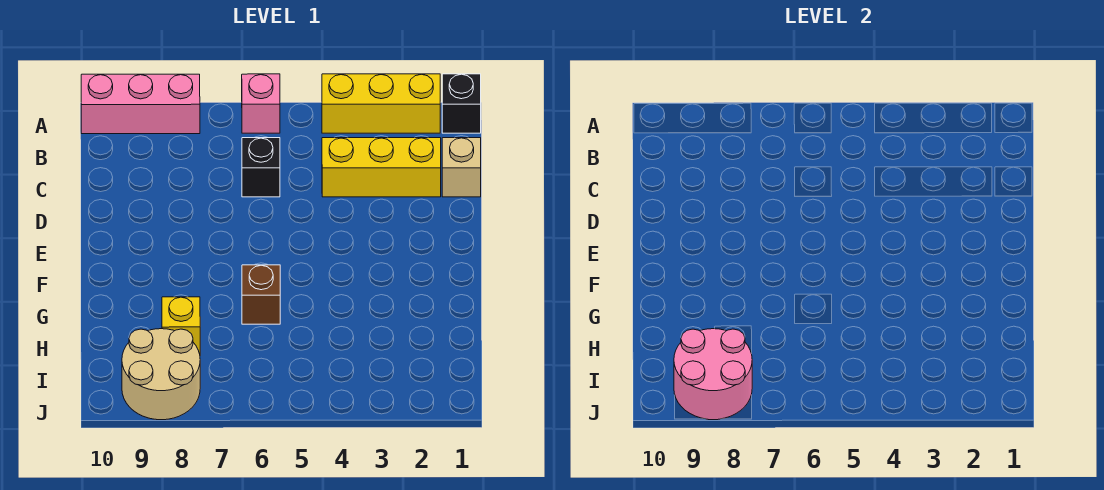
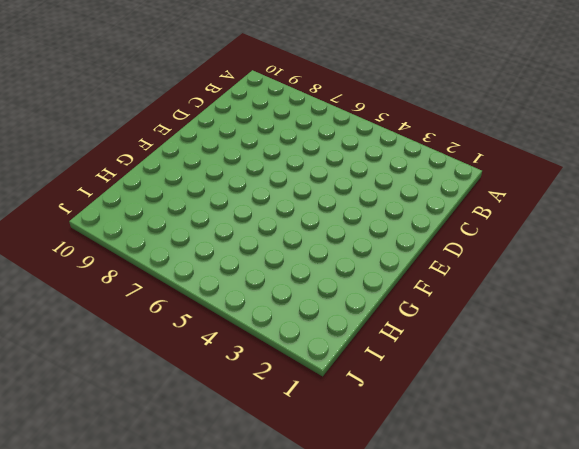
none -> black 1x1 brick [442,74,481,133]
none -> yellow 1x3 brick [322,74,440,133]

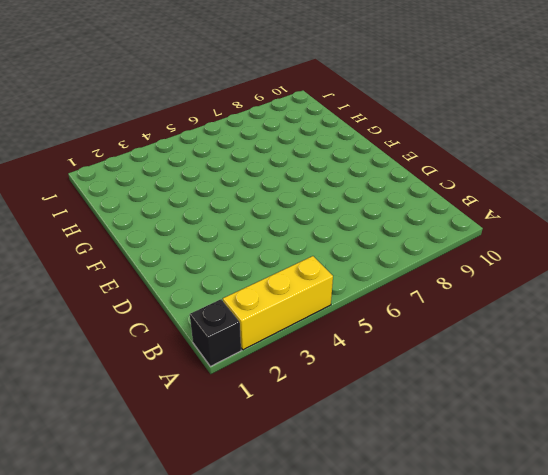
none -> pink 1x1 brick [242,74,280,133]
none -> pink 1x3 brick [81,74,200,134]

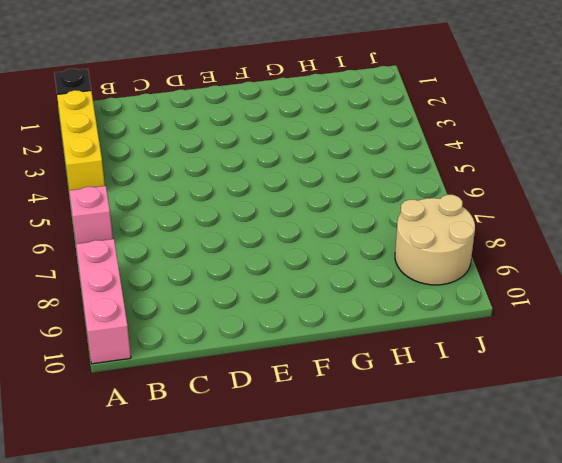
none -> tan 1x1 brick [442,138,481,197]
none -> yellow 1x3 brick [322,138,441,197]

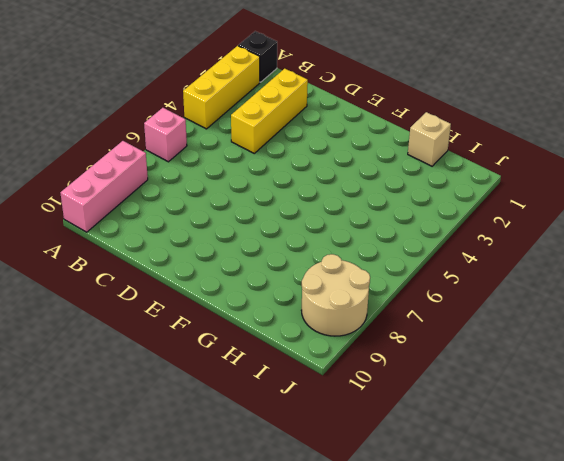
tan 1x1 brick [408,112,451,166] -> tan 1x1 brick moved to [442,138,481,197]
none -> black 1x1 brick [242,138,280,197]
none -> brown 1x1 brick [242,265,280,324]

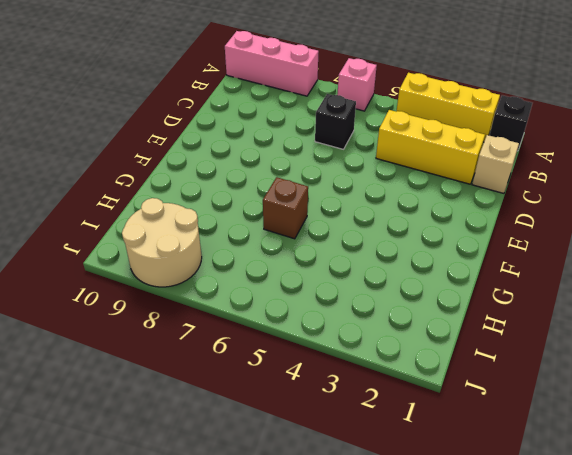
none -> yellow 1x1 brick [162,297,200,354]
none -> pink 2x2 round brick [674,329,752,420]

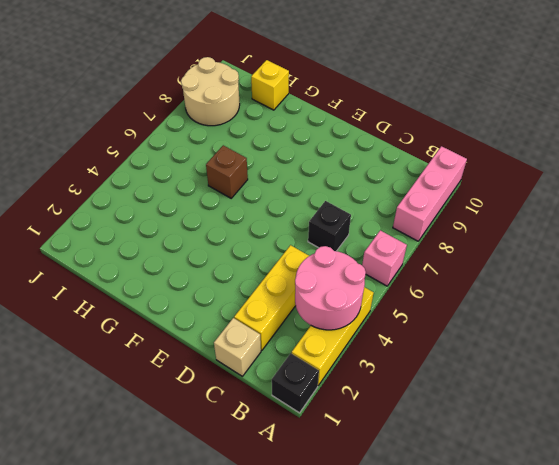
pink 2x2 round brick [295,246,366,330] -> pink 2x2 round brick moved to [674,329,752,420]
yellow 1x1 brick [251,60,289,110] -> yellow 1x1 brick moved to [162,297,200,354]

